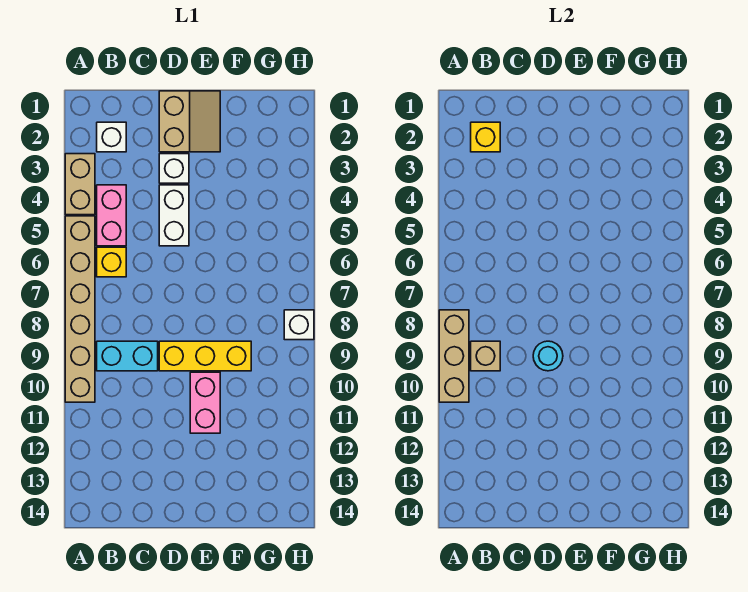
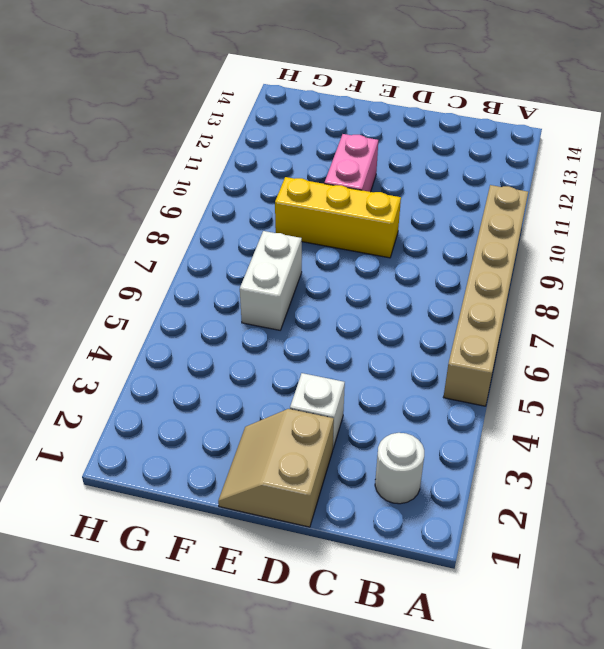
white 1x1 round brick [375,433,424,504] -> white 1x1 brick [97,122,126,152]
white 1x2 brick [240,231,302,330] -> white 1x2 brick moved to [159,185,189,246]
none -> tan 1x2 brick [65,154,95,215]
none -> pink 1x2 brick [97,185,126,246]
none -> yellow 1x1 brick [97,247,126,277]

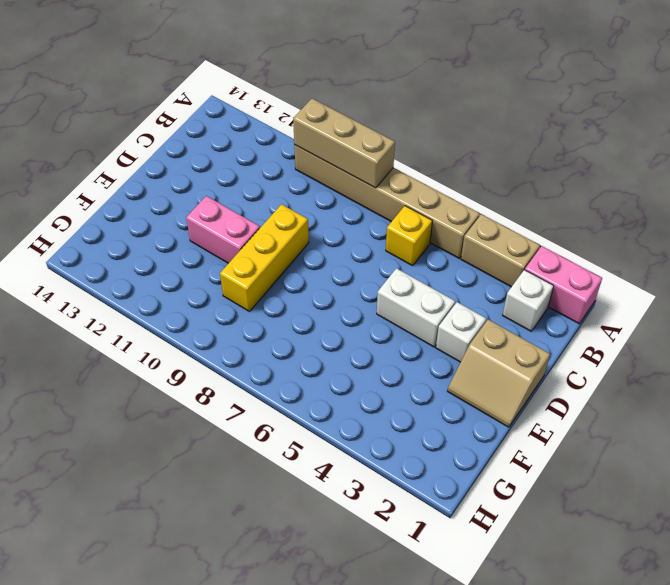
pink 1x2 brick [525,246,602,324] -> pink 1x2 brick moved to [97,185,126,246]
none -> cyan 1x2 brick [97,341,158,371]
none -> white 1x1 brick [284,310,314,340]
none -> yellow 1x1 brick [471,122,500,152]

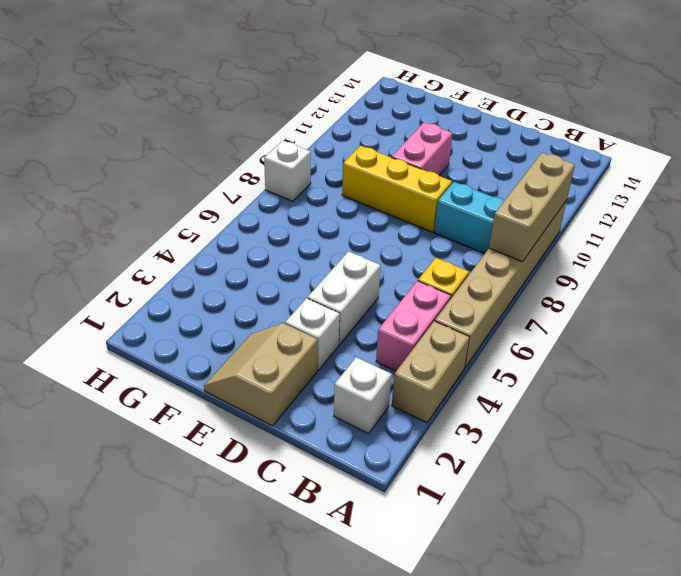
none -> yellow 1x1 brick [471,122,500,152]
none -> tan 1x1 brick [471,341,500,371]
none -> cyan 1x1 round brick [533,341,563,371]

